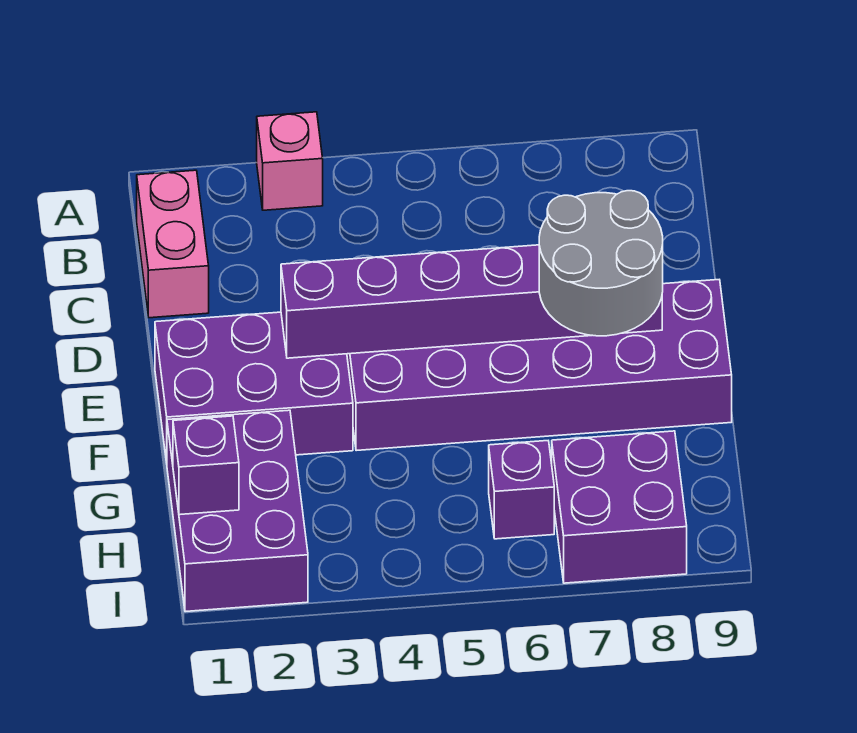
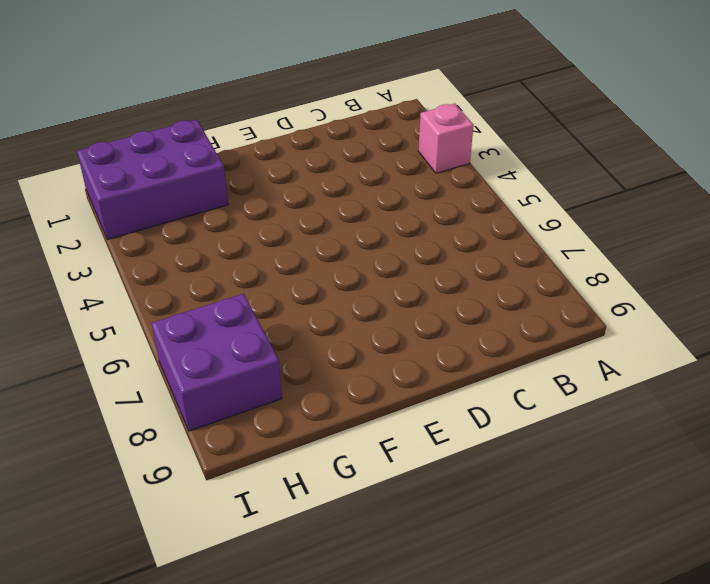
none -> pink 1x2 brick [137,170,209,318]
none -> purple 2x3 brick [155,312,353,463]

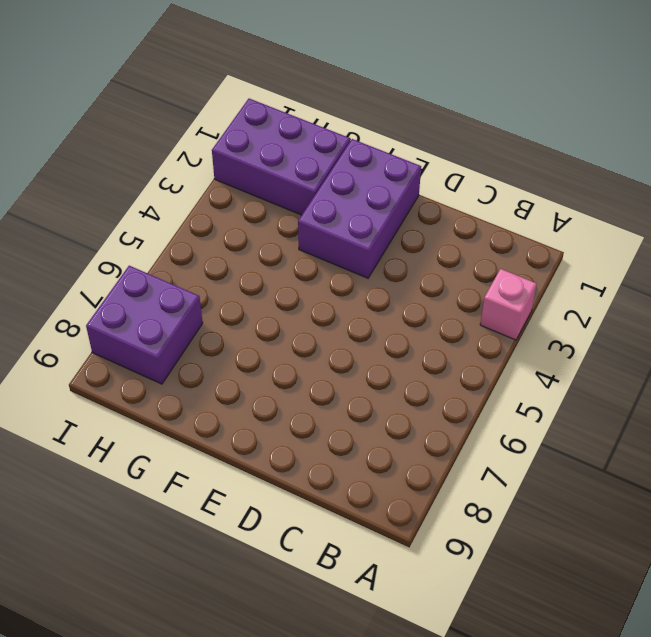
none -> pink 1x2 brick [137,170,209,318]
none -> purple 2x6 brick [347,280,732,451]

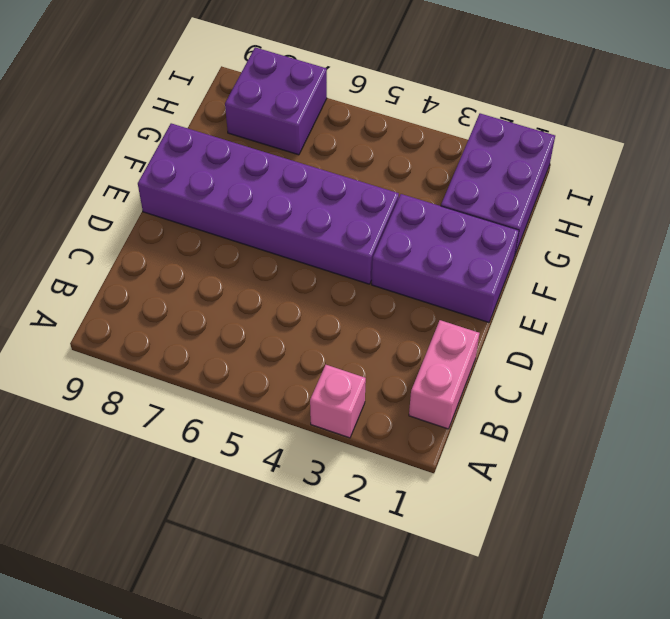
none -> purple 1x1 brick [489,441,554,539]
none -> purple 1x6 brick [281,245,662,358]

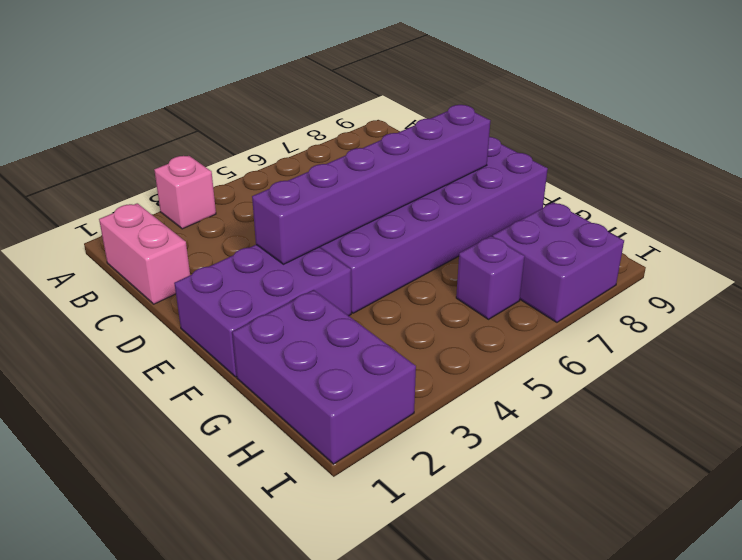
none -> purple 1x1 brick [173,416,239,515]
none -> grey 2x2 round brick [539,191,663,336]

